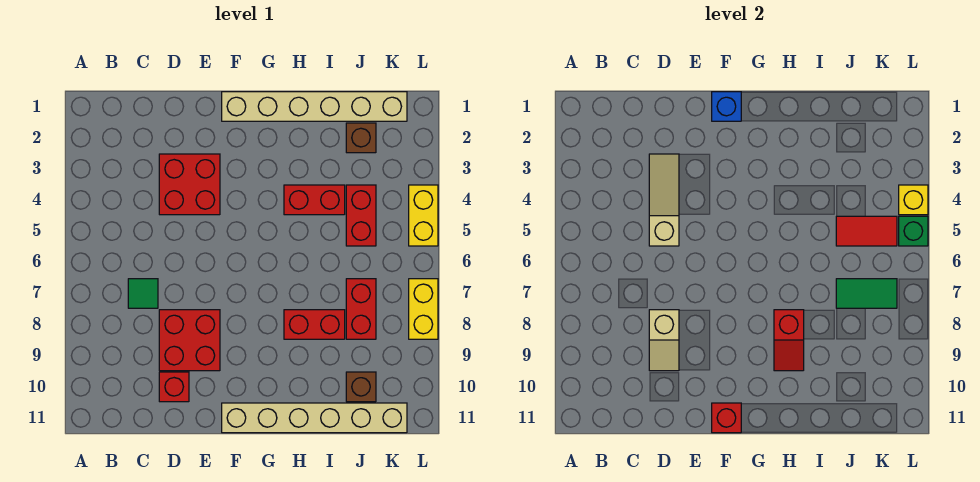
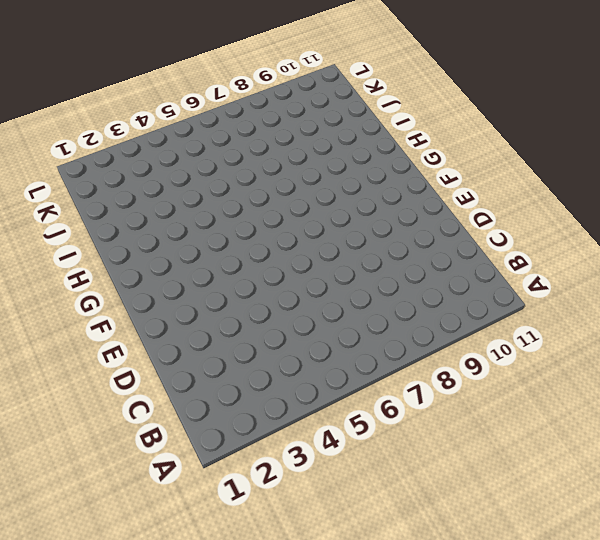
none -> green 1x1 tile [128,279,158,308]
none -> red 2x2 brick [159,154,220,215]
none -> red 2x2 brick [159,310,220,371]

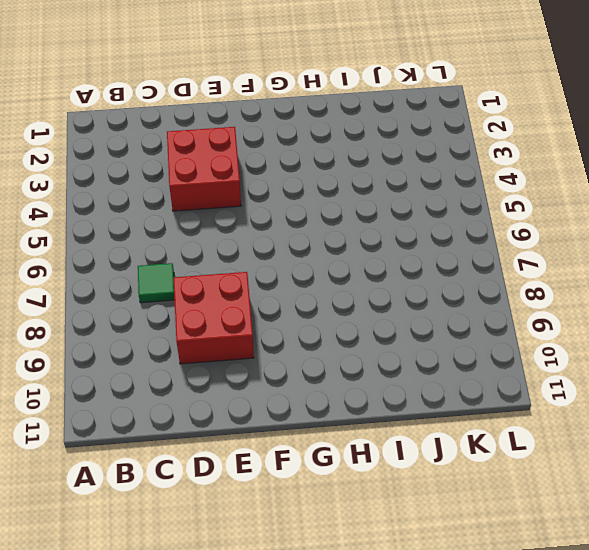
none -> red 1x1 brick [159,372,189,402]
none -> tan 1x6 brick [222,92,407,121]
none -> tan 1x6 brick [222,403,407,433]

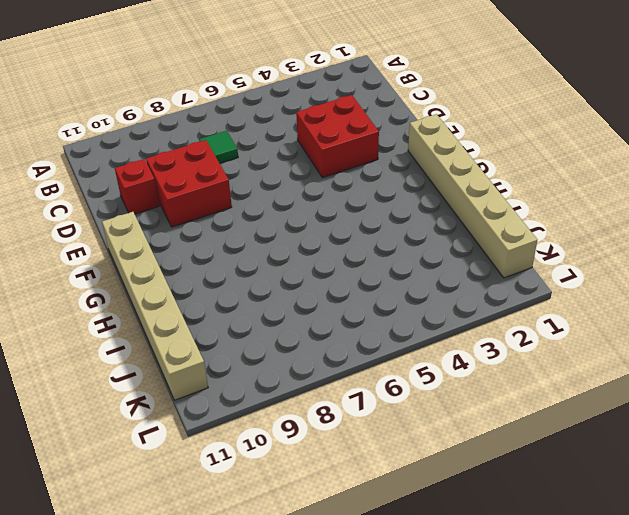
none -> red 1x2 brick [284,185,345,215]
none -> red 1x2 brick [284,310,345,339]
none -> brown 1x1 brick [346,123,376,153]

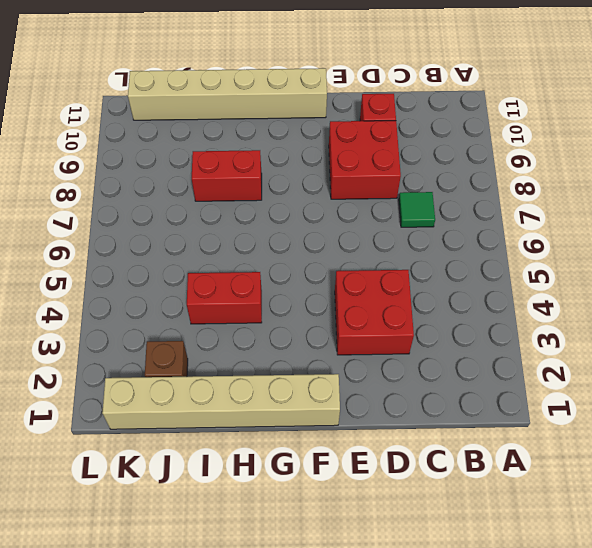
none -> red 1x2 brick [346,185,376,246]
none -> red 1x2 brick [346,279,376,339]
none -> brown 1x1 brick [346,372,376,402]

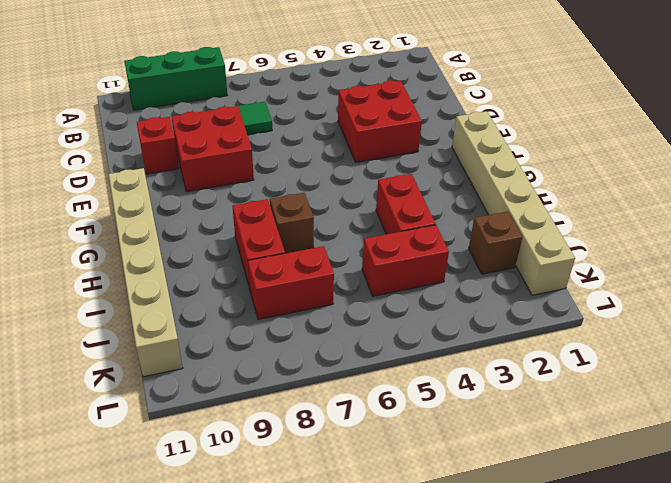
green 1x3 brick [124,47,227,110] -> none
brown 1x1 brick [270,193,314,253] -> brown 1x1 brick moved to [346,372,376,402]
none -> yellow 1x2 brick [409,185,438,246]
none -> yellow 1x2 brick [409,279,438,339]
none -> tan 1x3 slope [649,154,679,246]

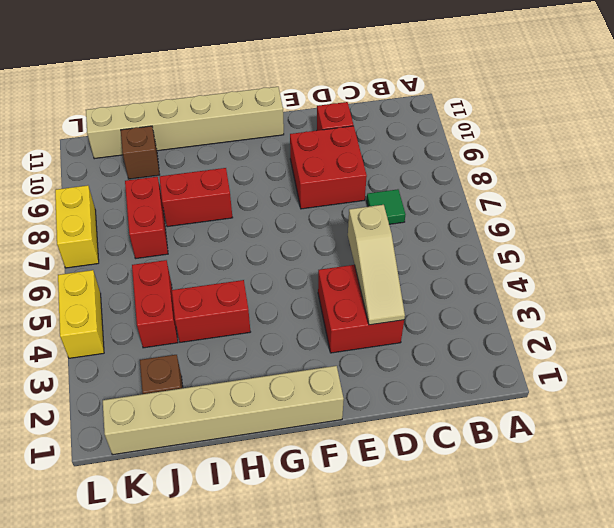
none -> tan 1x2 slope [649,310,679,371]
none -> blue 1x1 brick [712,92,741,121]
none -> red 1x1 brick [712,403,741,433]

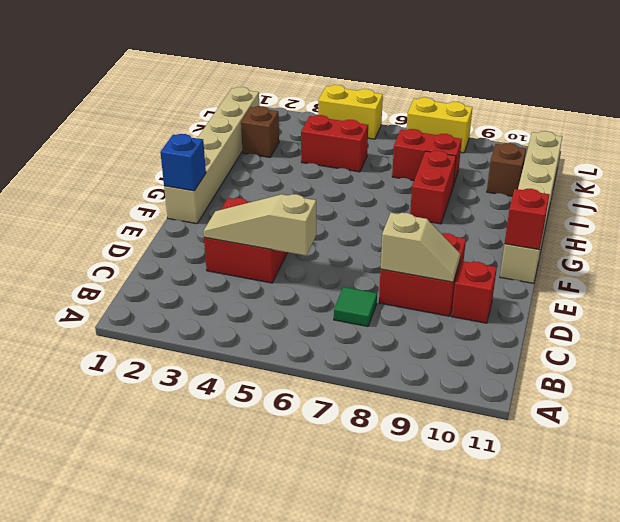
none -> red 1x2 brick [284,185,345,215]
none -> red 1x2 slope [774,310,804,371]
none -> red 1x2 tile [836,216,897,246]

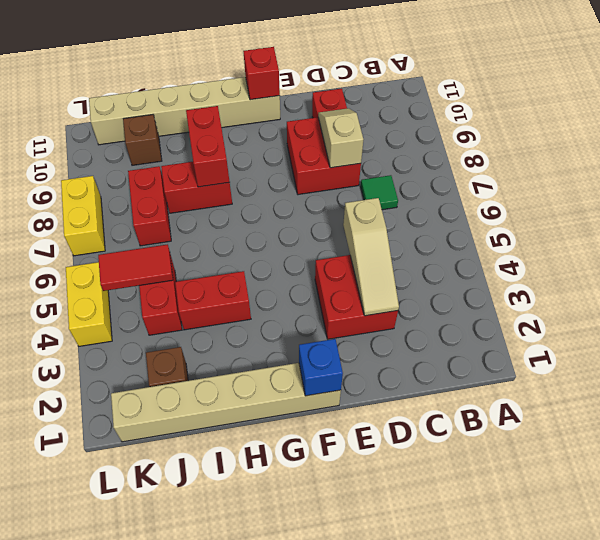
red 1x2 brick [186,106,230,187] -> red 1x2 slope [774,310,804,371]
none -> green 1x2 tile [836,279,897,308]
none -> yellow 1x1 brick [899,185,928,215]
none -> green 1x1 brick [899,216,928,246]

